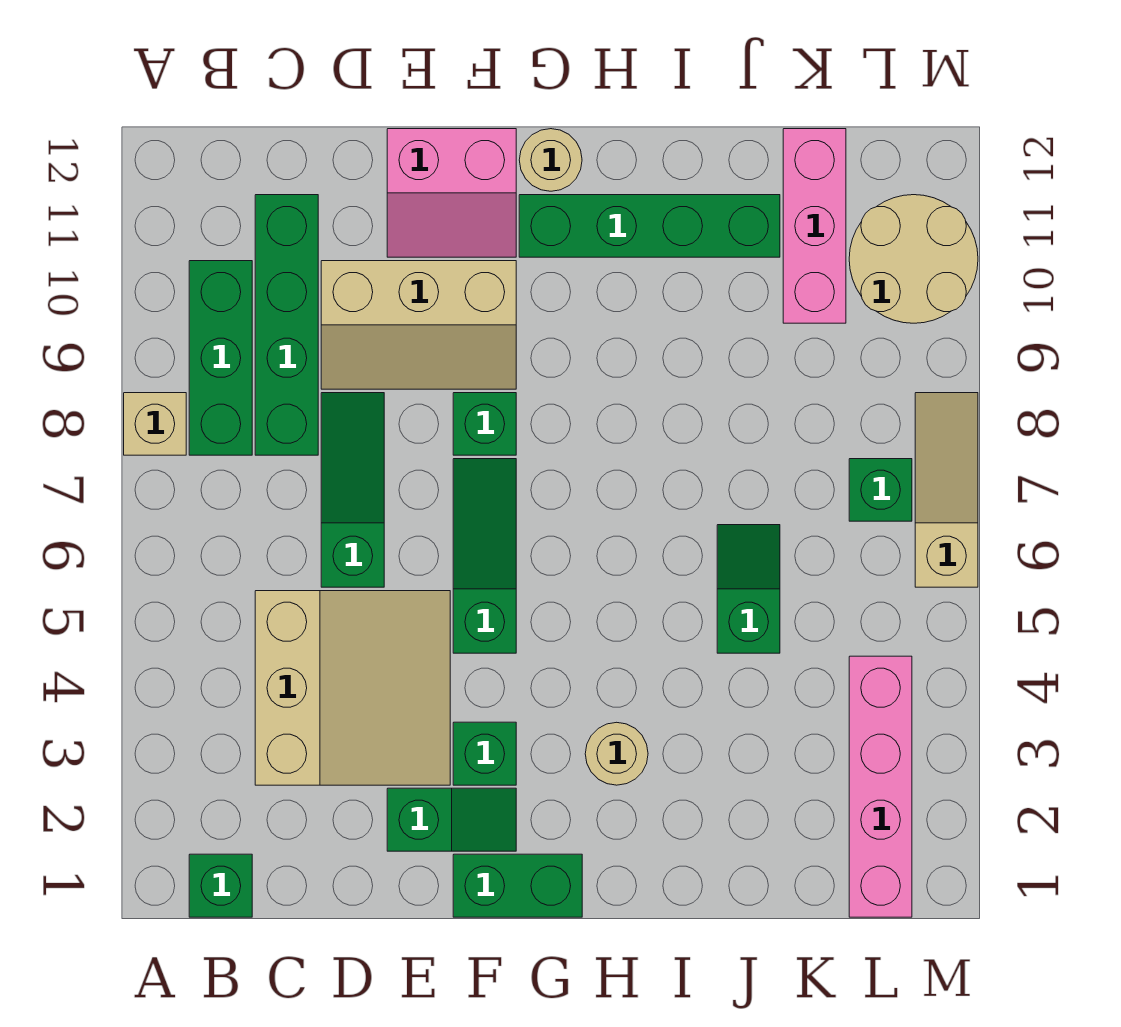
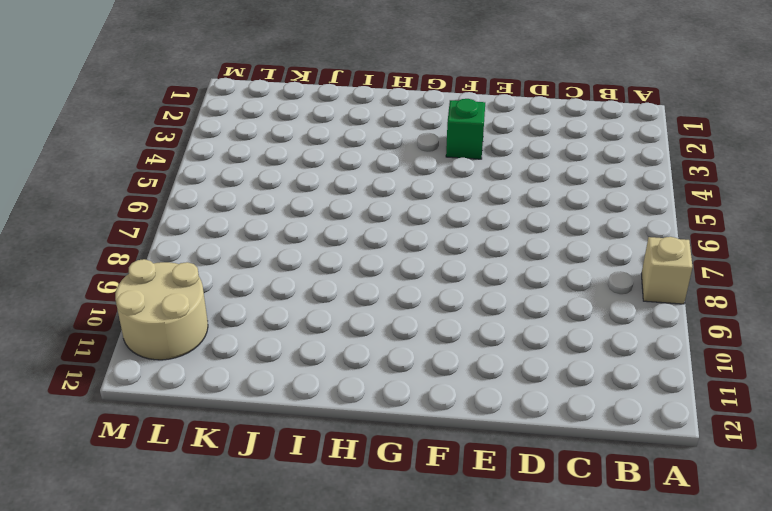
none -> green 1x1 brick [189,854,252,917]
none -> green 1x3 brick [189,261,252,455]
none -> tan 3x3 slope [255,591,450,785]

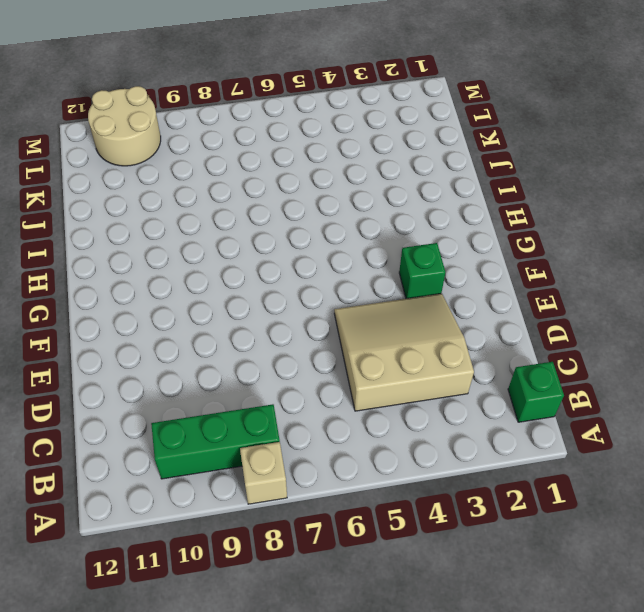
none -> green 1x4 brick [255,195,318,455]
none -> green 1x3 slope [321,393,384,587]
none -> tan 2x3 slope [321,261,516,389]

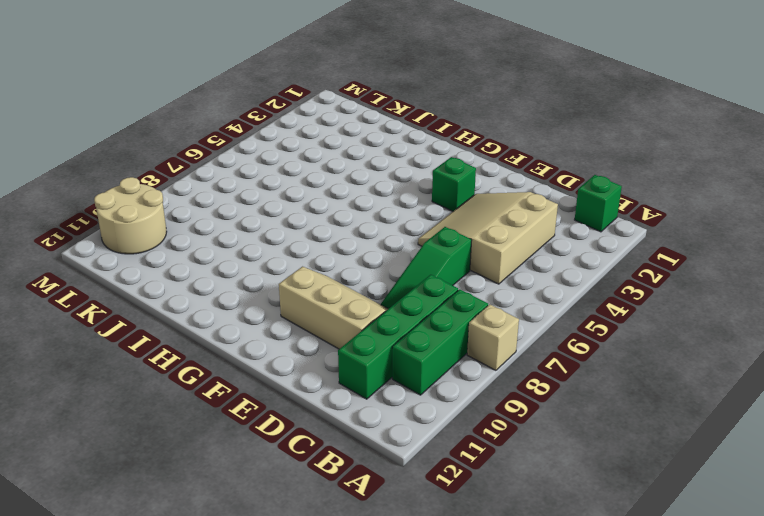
none -> green 1x2 slope [387,788,516,851]
none -> pink 2x2 slope [387,129,516,257]
none -> green 1x2 brick [453,854,582,917]

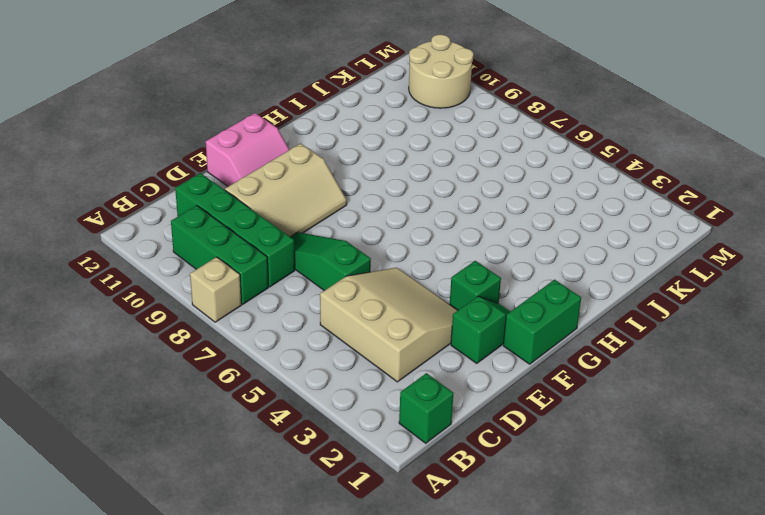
none -> green 1x3 slope [453,459,516,653]
none -> green 1x1 brick [453,393,516,455]
none -> green 1x4 brick [519,195,780,257]

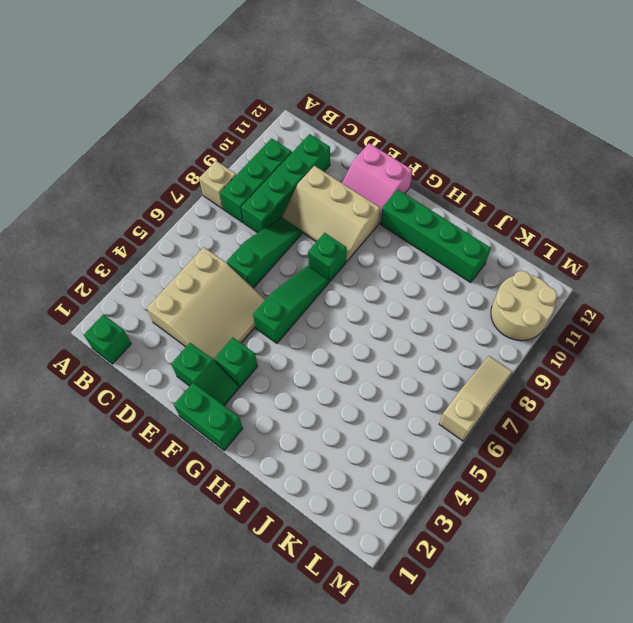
none -> tan 1x1 round brick [519,129,582,191]
none -> tan 1x1 round brick [585,722,648,785]
none -> green 1x2 slope [717,525,780,653]

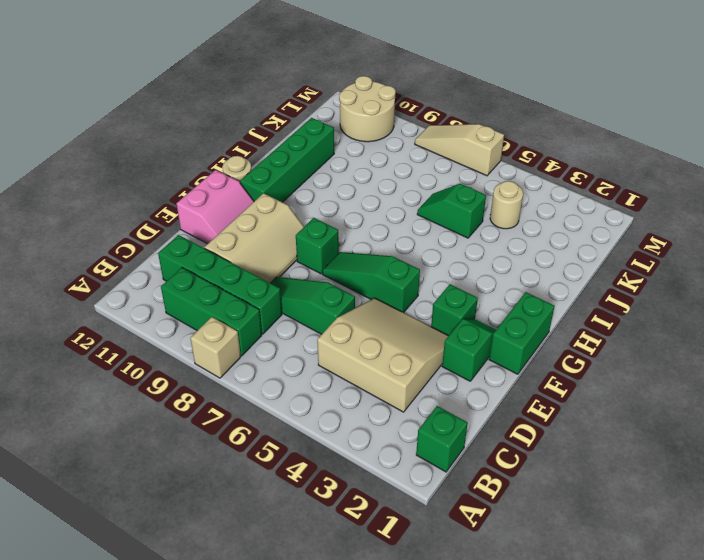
tan 1x1 round brick [490,181,523,229] -> tan 1x1 round brick moved to [585,722,648,785]
none -> pink 1x3 brick [783,129,846,323]
none -> pink 1x4 brick [849,656,912,917]
none -> green 1x1 brick [849,459,912,521]

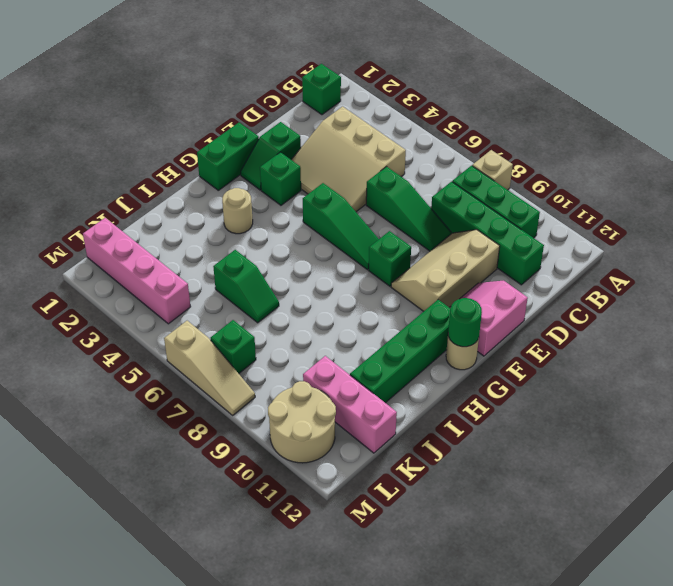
green 1x1 round brick [448,298,482,347] -> none

